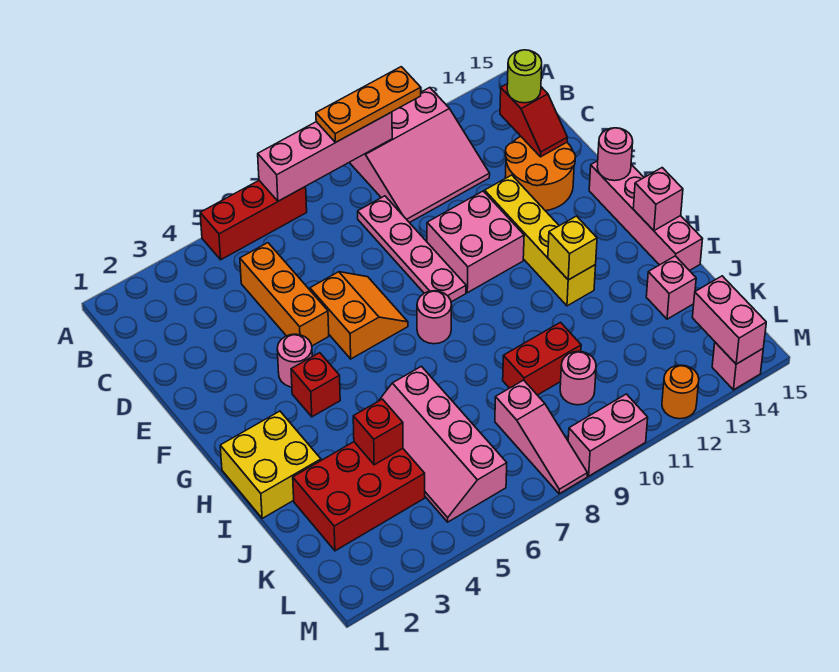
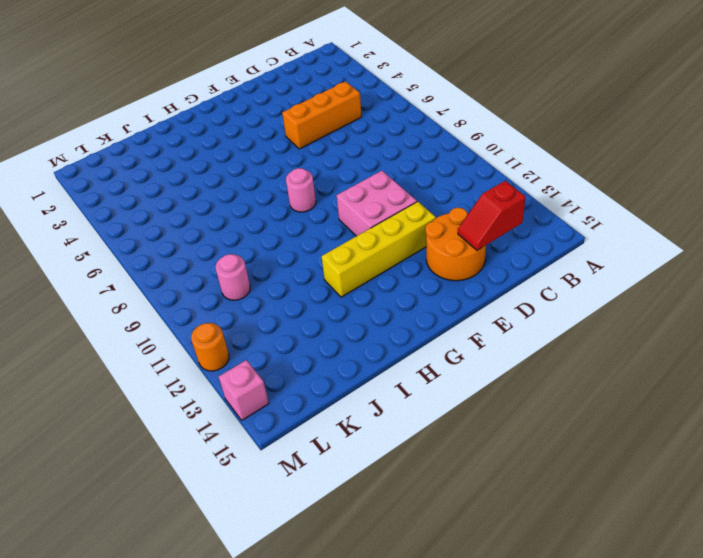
none -> red 1x3 brick [200,181,307,260]
none -> pink 3x3 slope [349,88,490,223]
none -> pink 1x4 plate [358,196,466,302]
none -> orange 2x2 slope [310,272,408,359]

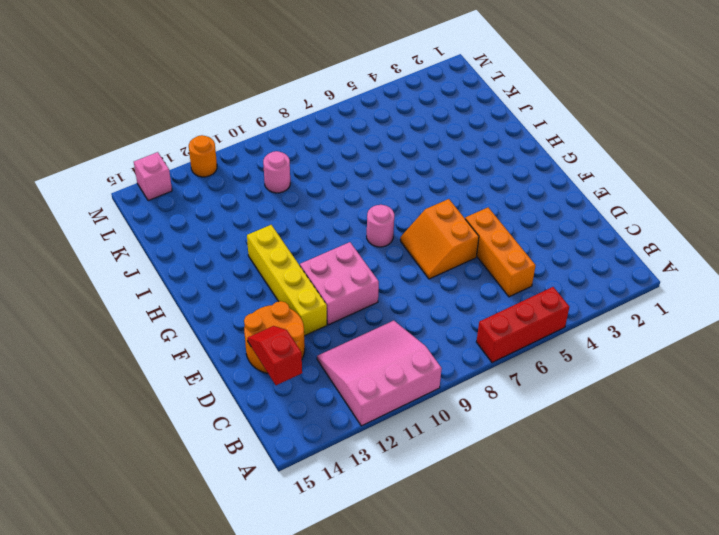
none -> pink 1x4 plate [358,196,466,302]
none -> pink 1x1 round brick [277,334,312,387]
none -> pink 1x4 brick [589,161,702,271]
none -> red 1x1 brick [291,353,340,417]

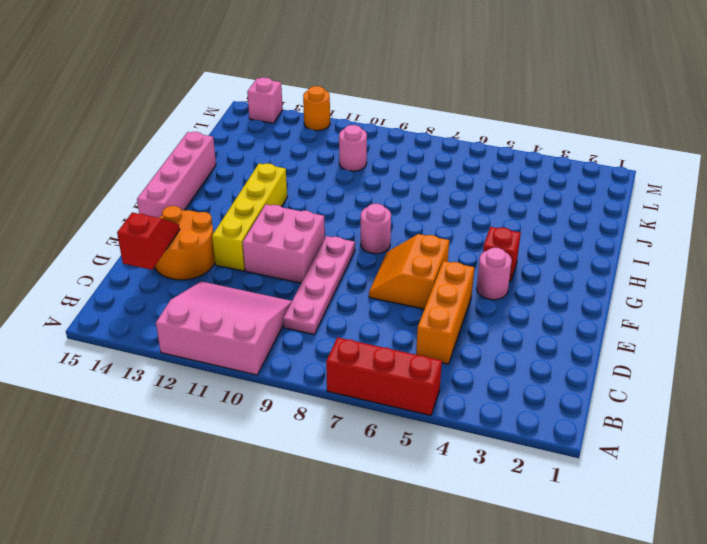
none -> yellow 2x2 brick [220,411,321,518]
none -> pink 2x4 slope [379,366,507,522]
none -> red 2x3 brick [293,442,425,551]
none -> red 1x2 brick [503,322,581,395]

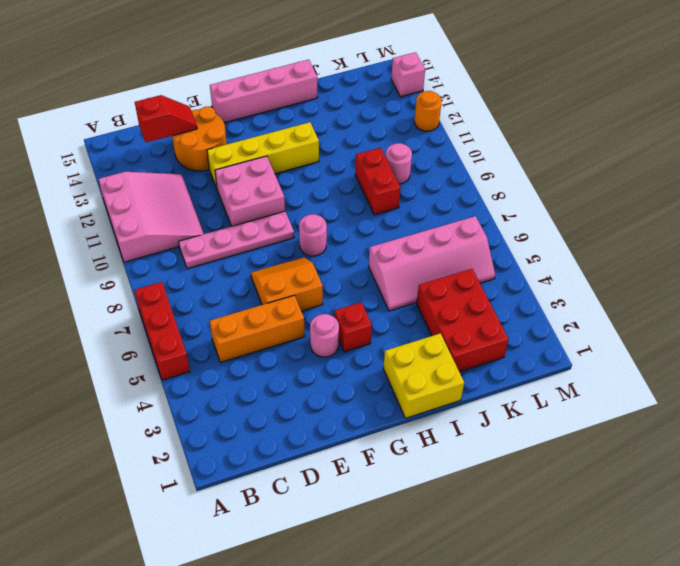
none -> pink 1x1 brick [646,256,696,319]
none -> pink 1x3 slope [495,380,587,494]
none -> pink 1x2 brick [568,394,648,476]
none -> pink 1x4 brick [258,112,392,201]

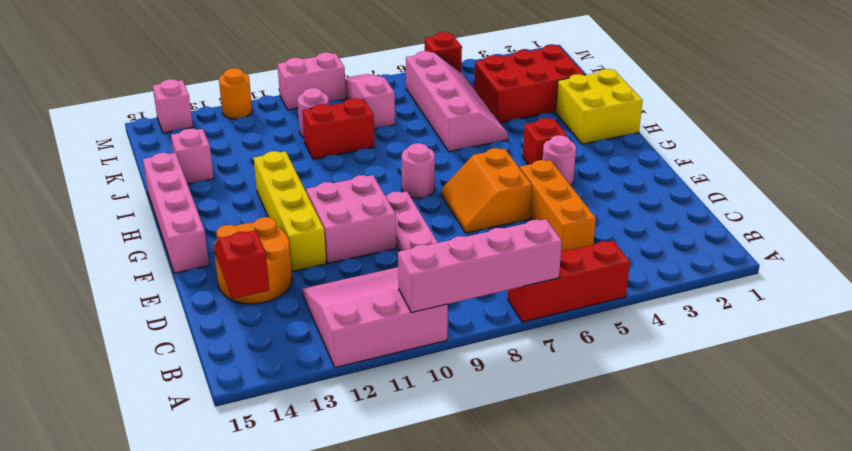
red 1x1 brick [425,32,462,72] -> red 1x1 brick moved to [353,399,403,465]
none -> pink 1x1 round brick [597,128,633,181]
none -> yellow 1x1 brick [548,216,597,280]
none -> pink 1x1 brick [633,168,683,231]
none -> pink 1x2 brick [692,276,766,364]

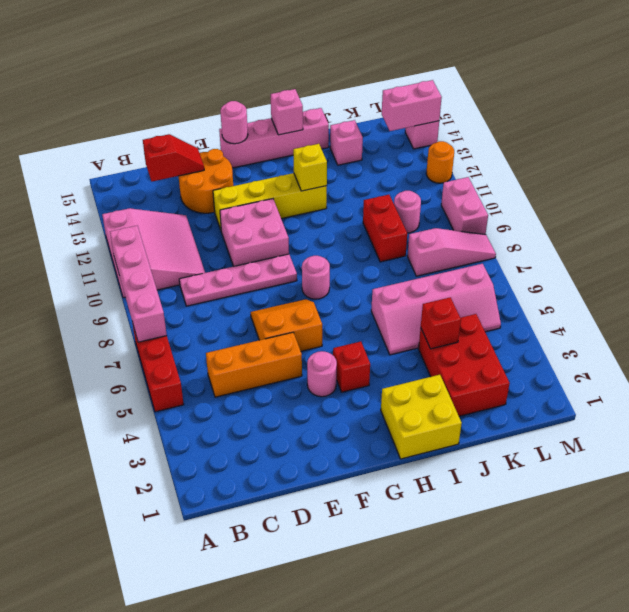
none -> orange 1x3 plate [316,67,421,143]
none -> lime 1x1 round brick [507,50,542,103]

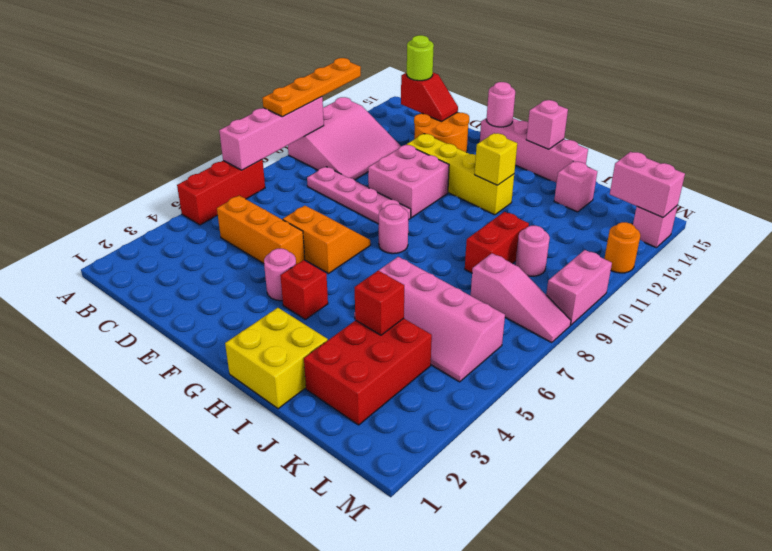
orange 1x4 plate [262,58,361,117] -> orange 1x3 plate [316,67,421,143]

